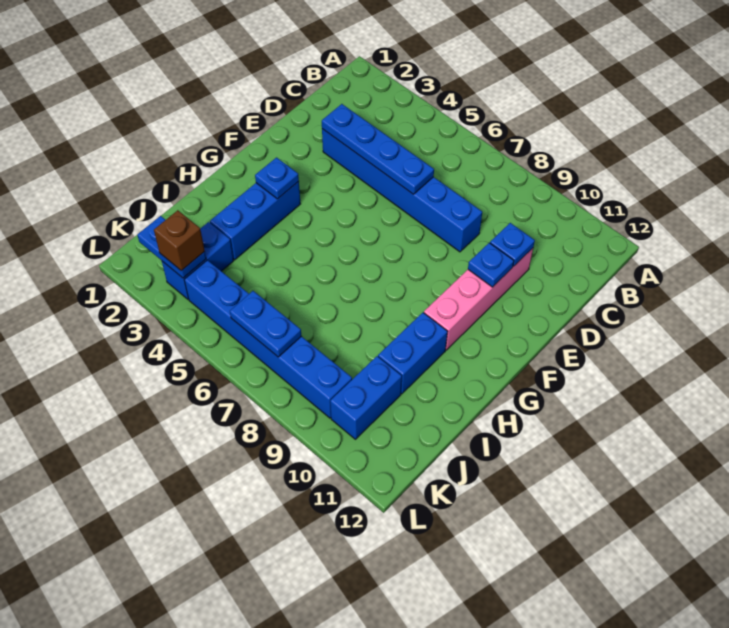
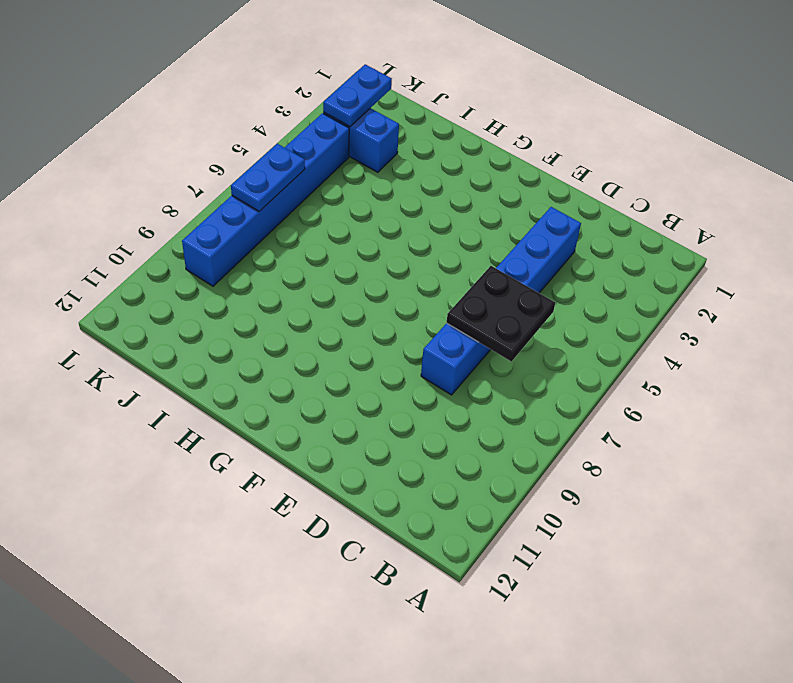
black 2x2 plate [447,266,555,362] -> blue 1x4 plate [322,104,434,194]
none -> pink 1x4 brick [424,248,533,350]
none -> blue 1x3 brick [210,181,300,260]
none -> blue 1x2 brick [378,313,448,394]

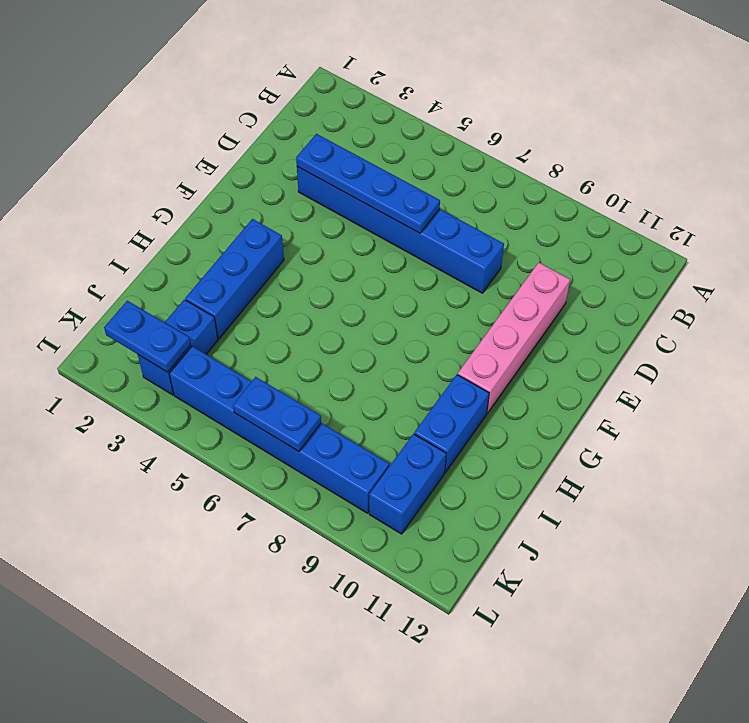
none -> blue 1x1 plate [490,223,535,266]
none -> blue 1x1 plate [468,243,514,287]
none -> blue 1x1 plate [255,158,299,199]

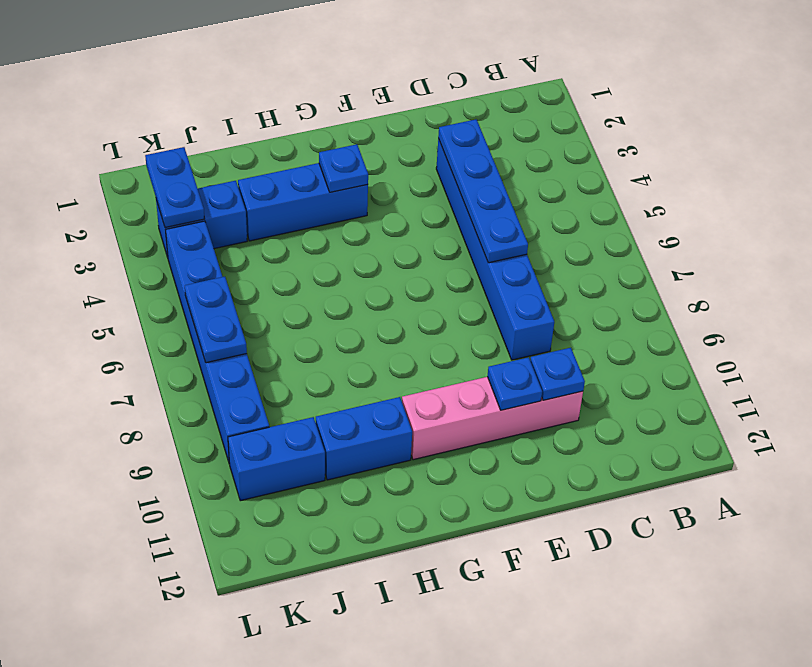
none -> brown 1x1 brick [154,210,205,271]

